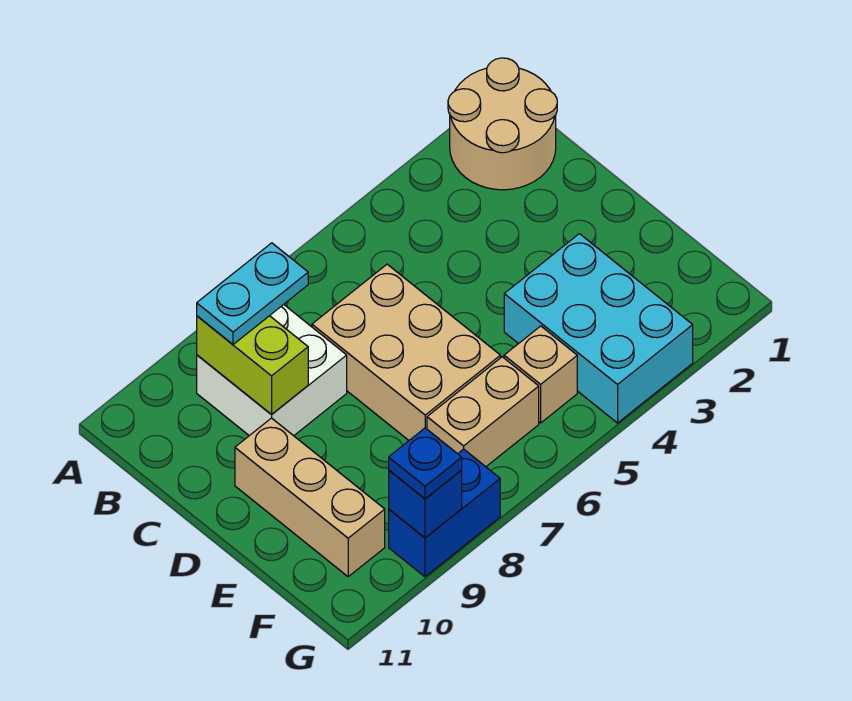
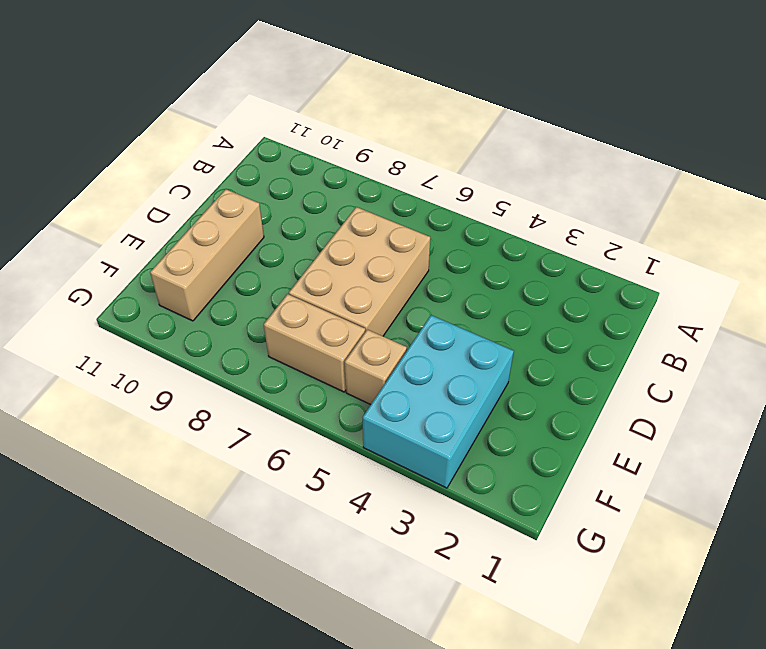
none -> tan 2x2 round brick [448,58,557,190]
none -> white 2x2 brick [197,305,347,436]
none -> blue 1x2 brick [389,449,500,577]

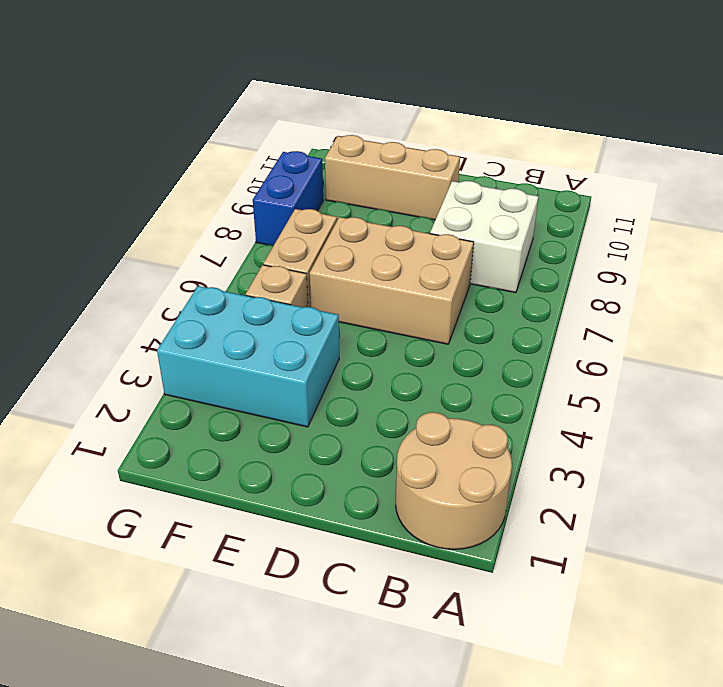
none -> lime 1x2 brick [197,316,308,415]
none -> blue 1x1 brick [389,470,462,538]
none -> cyan 1x2 plate [197,243,308,344]

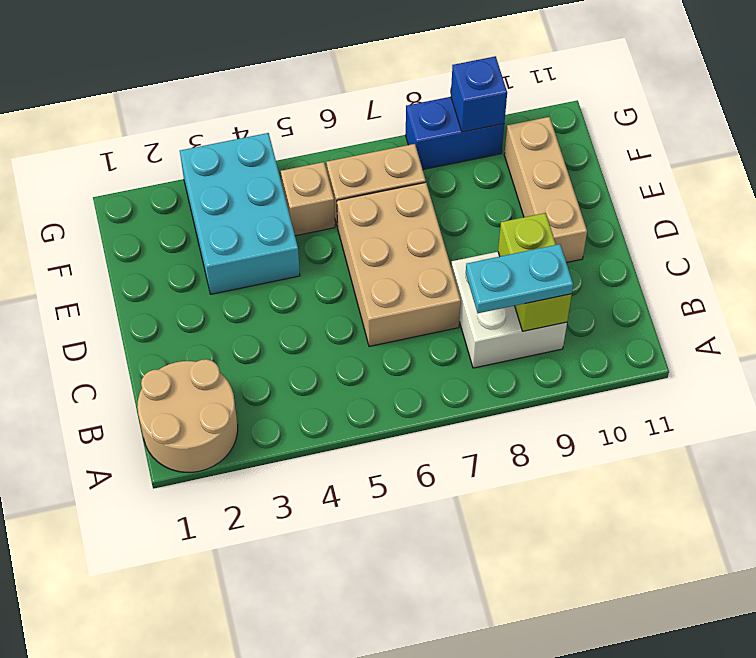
none -> blue 1x1 plate [389,428,462,499]

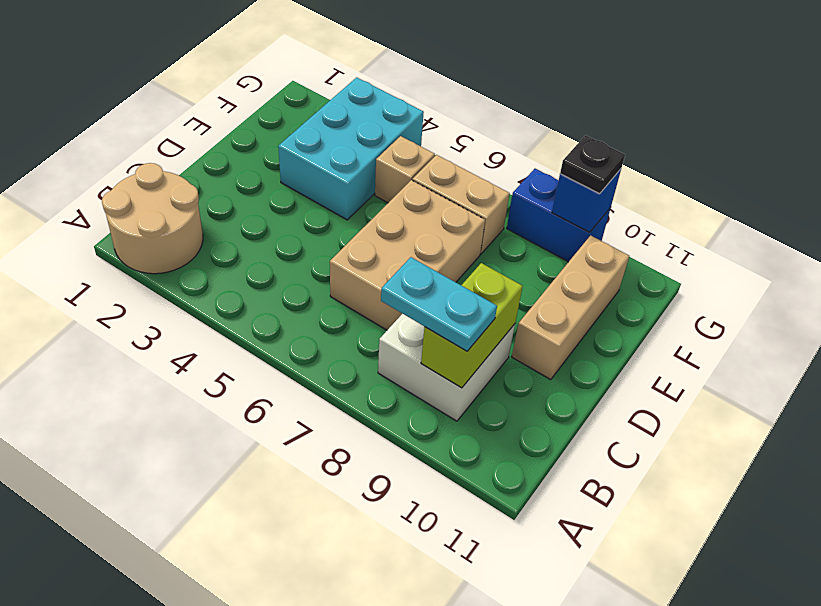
black 1x1 plate [560,135,625,194] -> blue 1x1 plate [389,428,462,499]

